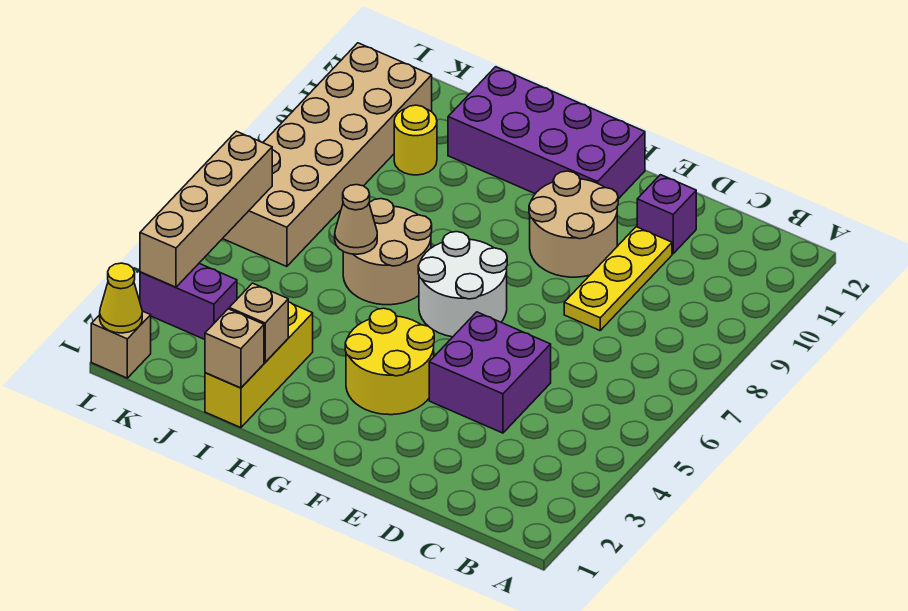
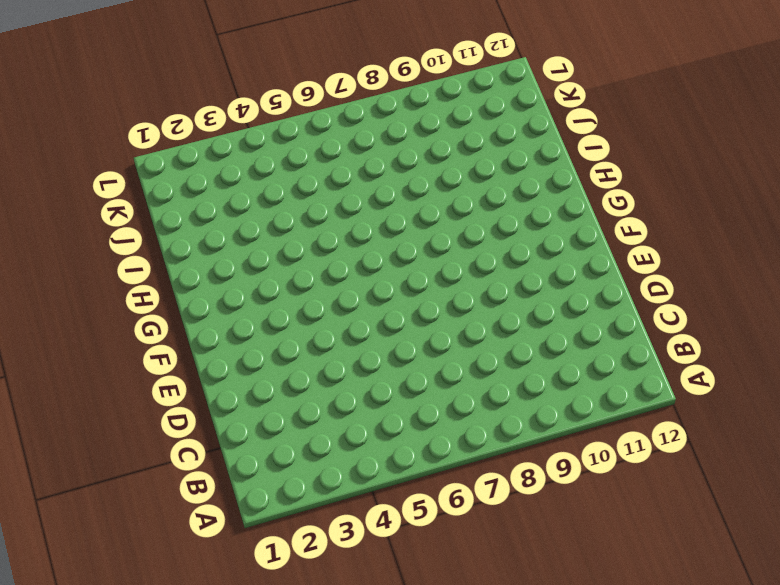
none -> purple 2x2 brick [429,312,551,433]
none -> yellow 1x3 plate [564,227,672,330]
none -> purple 1x1 brick [637,175,696,254]

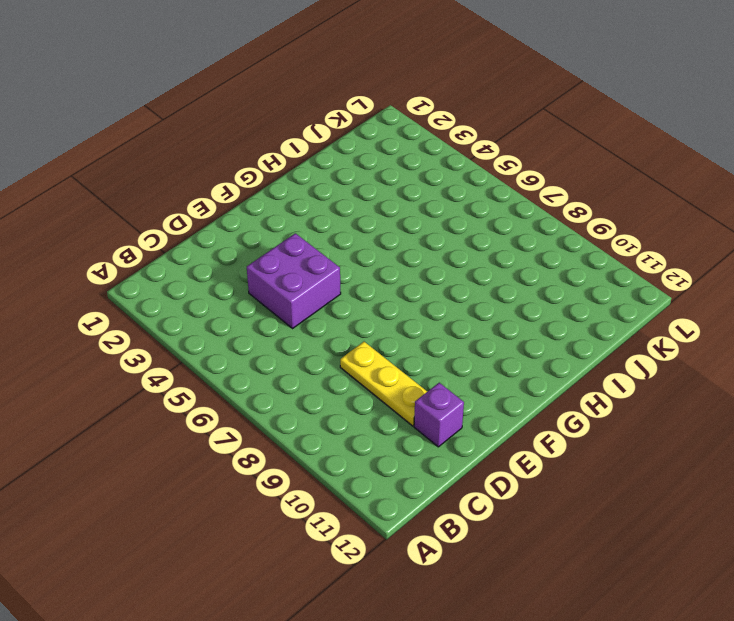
none -> tan 2x2 round brick [529,171,618,277]
none -> yellow 2x2 round brick [345,308,434,415]
none -> white 2x2 round brick [418,232,507,337]

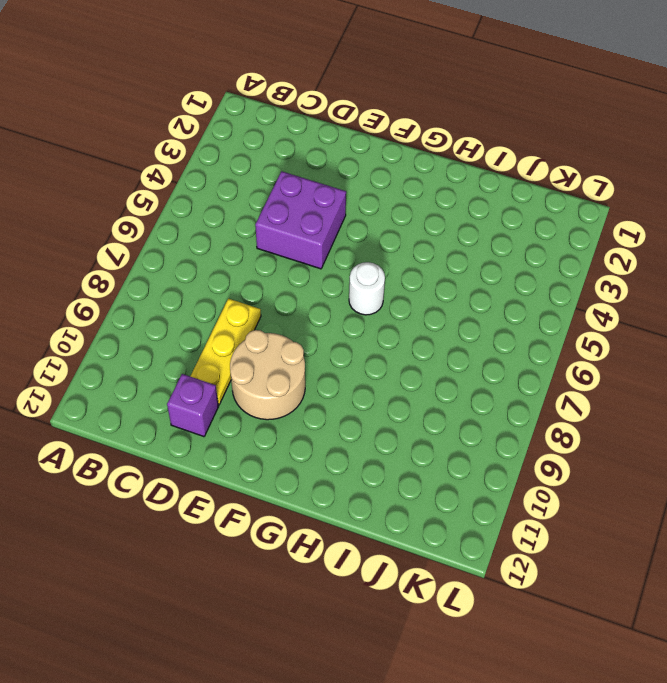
white 1x1 round brick [349,262,385,315] -> white 2x2 round brick [418,232,507,337]
none -> yellow 2x2 round brick [345,308,434,415]
none -> purple 2x4 brick [448,67,645,199]
none -> tan 2x2 round brick [343,199,432,305]

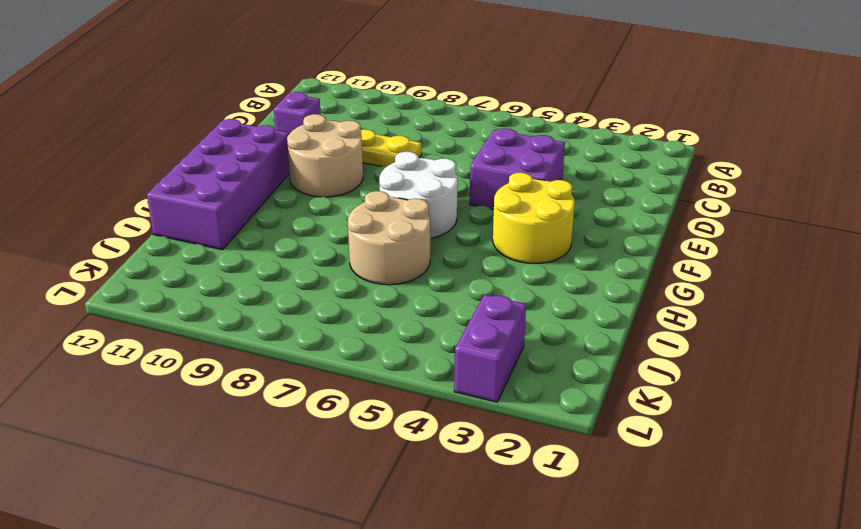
none -> yellow 1x3 brick [205,302,313,428]
none -> yellow 1x1 round brick [394,105,437,175]
none -> tan 2x6 brick [223,43,432,267]

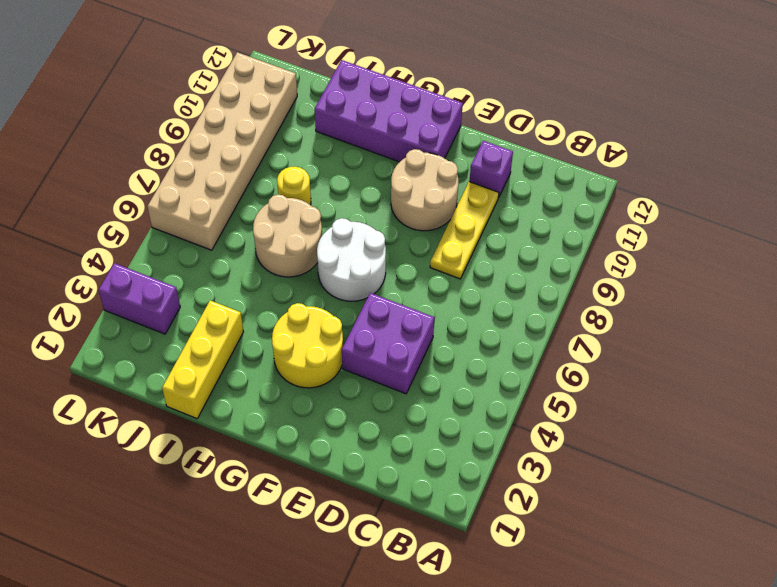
yellow 1x1 round brick [277,166,311,205] -> yellow 1x1 round brick moved to [394,105,437,175]
none -> tan 1x1 brick [91,311,151,378]
none -> tan 1x1 brick [205,309,264,388]
none -> tan 1x1 brick [229,283,288,362]

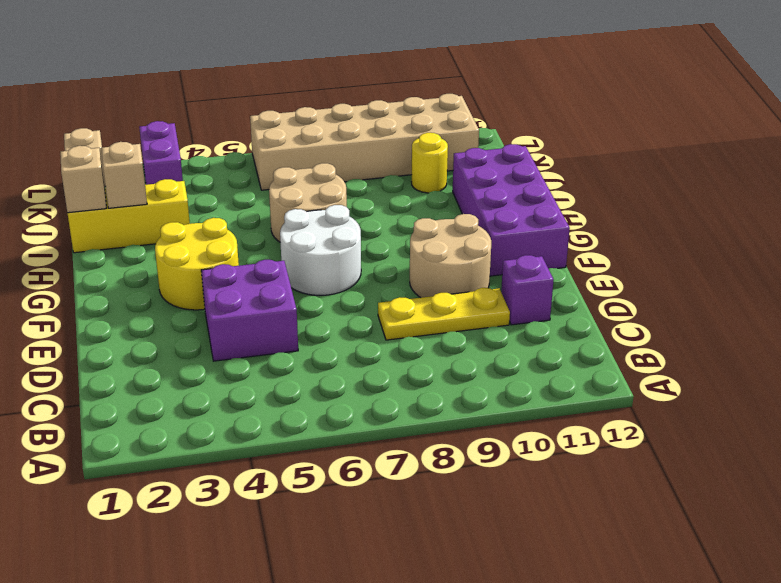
none -> tan 1x1 cone [335,185,377,254]
none -> yellow 1x1 cone [100,263,142,333]
none -> tan 1x4 brick [140,131,272,287]

